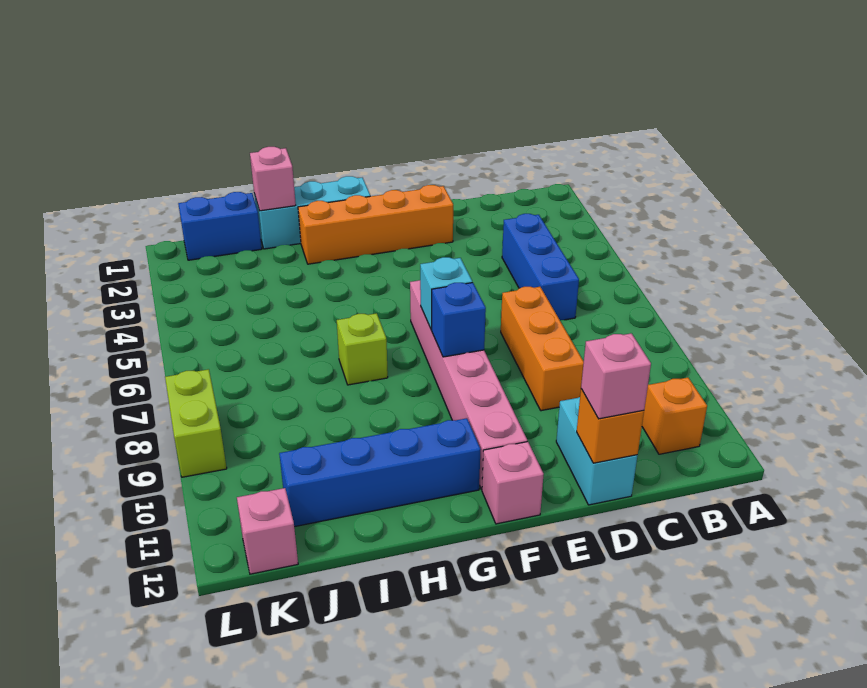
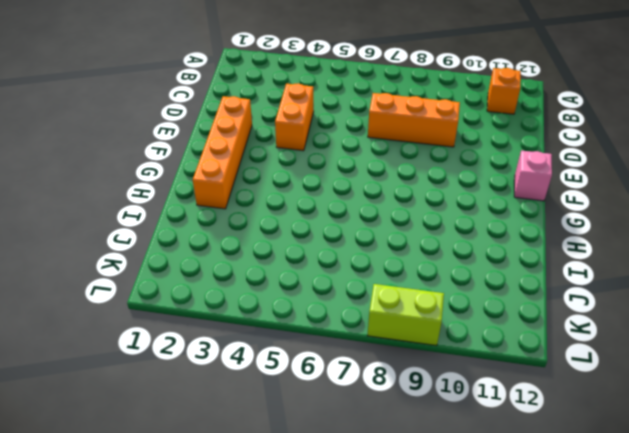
orange 1x2 brick [275,83,314,151] -> none
none -> blue 1x3 brick [502,214,579,320]
none -> cyan 1x2 brick [556,397,638,505]
none -> pink 1x6 brick [410,280,527,490]

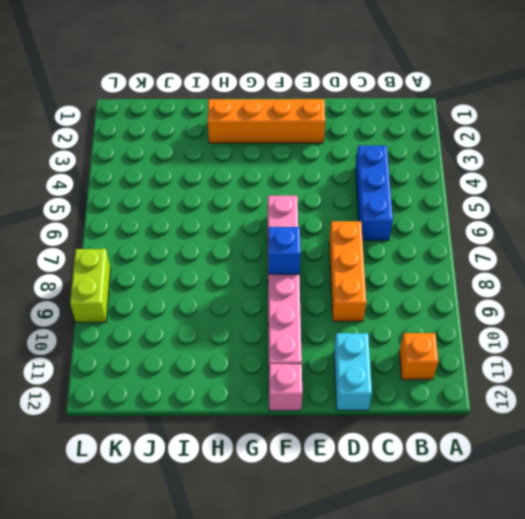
none -> cyan 1x3 brick [254,176,370,249]
none -> blue 1x4 brick [279,418,481,527]
none -> lime 1x1 brick [337,313,388,385]

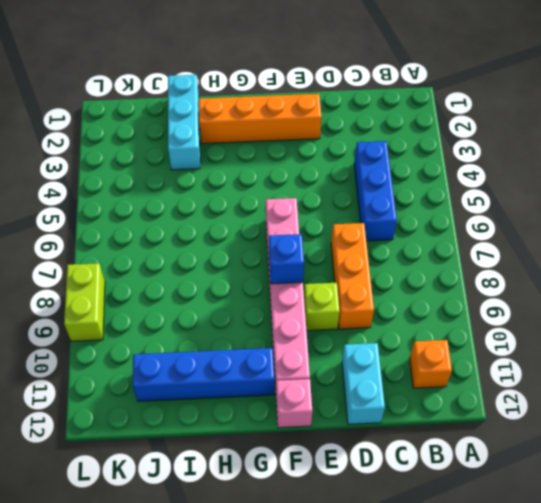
lime 1x1 brick [304,283,340,331] -> lime 1x1 brick moved to [337,313,388,385]
cyan 1x3 brick [168,75,200,170] -> cyan 1x3 brick turned to [254,176,370,249]
none -> blue 1x2 brick [178,192,262,260]
none -> pink 1x1 brick [237,488,298,574]
none -> orange 1x1 brick [577,389,644,463]

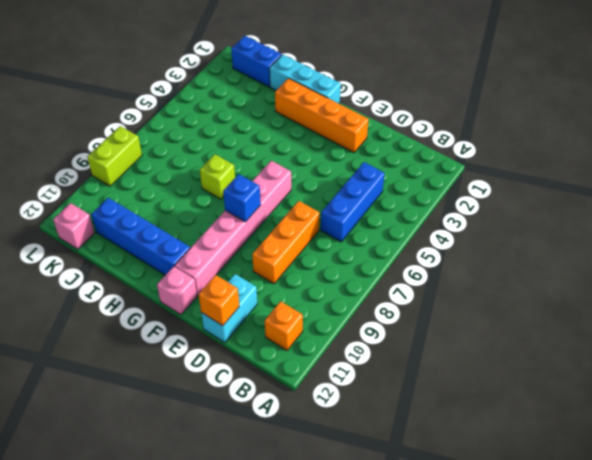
none -> cyan 1x1 brick [420,257,472,330]
none -> pink 1x1 brick [250,147,296,211]
none -> pink 1x1 brick [581,333,651,419]

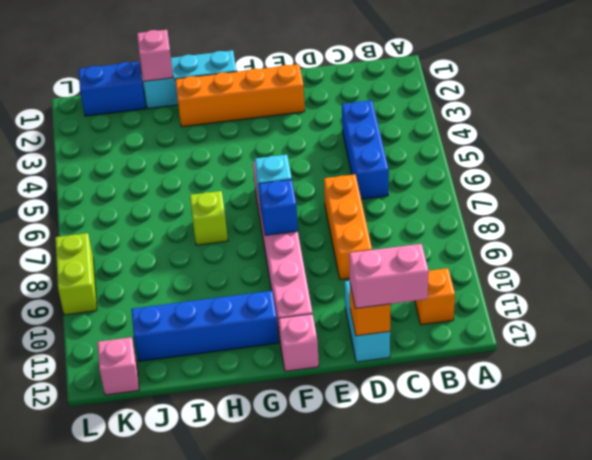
pink 1x2 brick [349,244,429,308] -> pink 1x1 brick [581,333,651,419]

